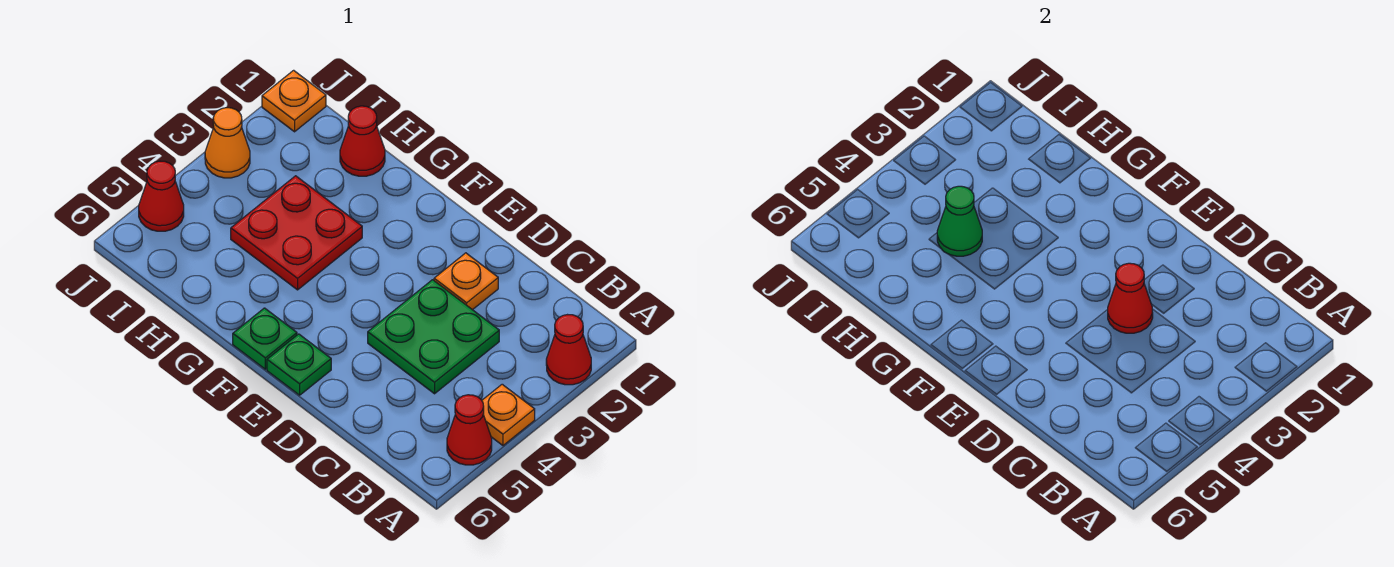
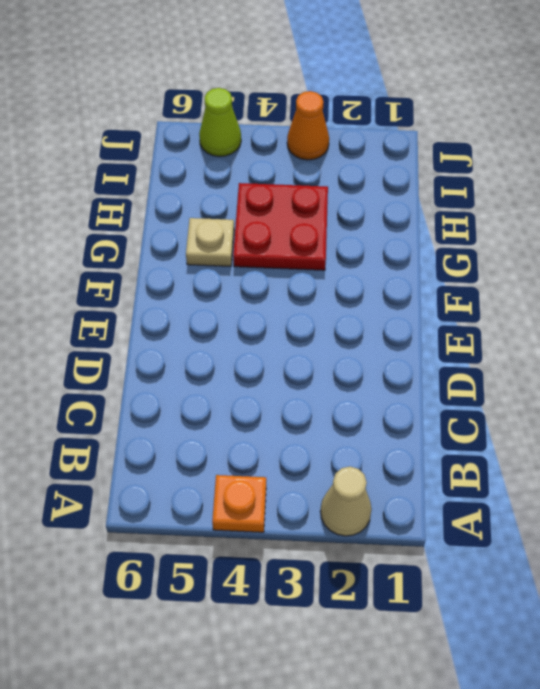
tan 1x1 cone [320,467,372,536] -> red 1x1 cone [546,315,591,385]
tan 1x1 plate [186,218,234,266] -> none
lime 1x1 cone [199,88,241,157] -> red 1x1 cone [139,161,184,231]
none -> red 1x1 cone [447,395,492,465]
none -> green 2x2 plate [368,280,499,394]
none -> orange 1x1 plate [434,253,498,310]

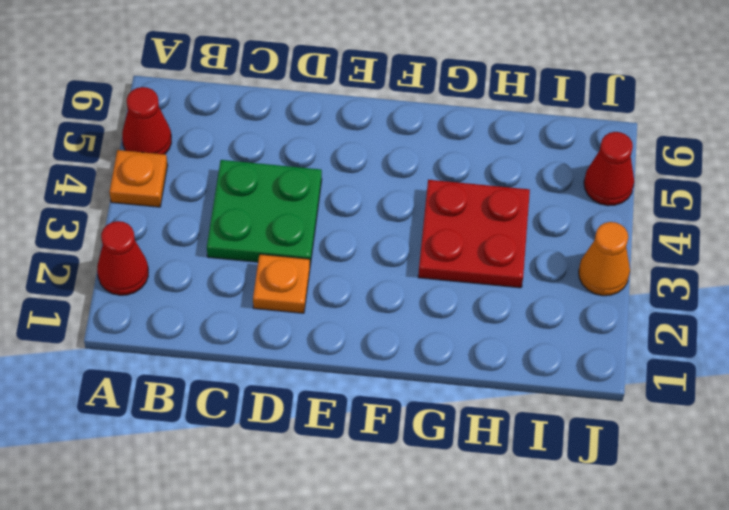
none -> green 1x1 plate [267,334,331,395]
none -> green 1x1 plate [233,308,297,369]
none -> red 1x1 cone [340,106,385,176]

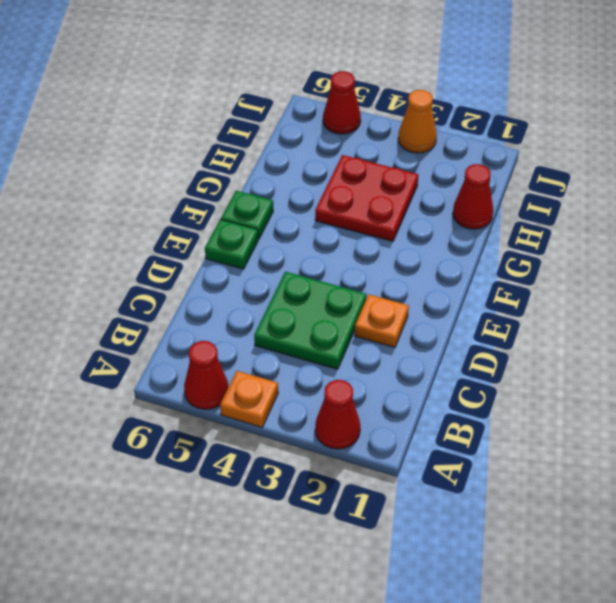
none -> orange 1x1 plate [262,70,326,132]
none -> red 1x1 cone [1108,263,1153,333]
none -> green 1x1 cone [937,186,982,256]

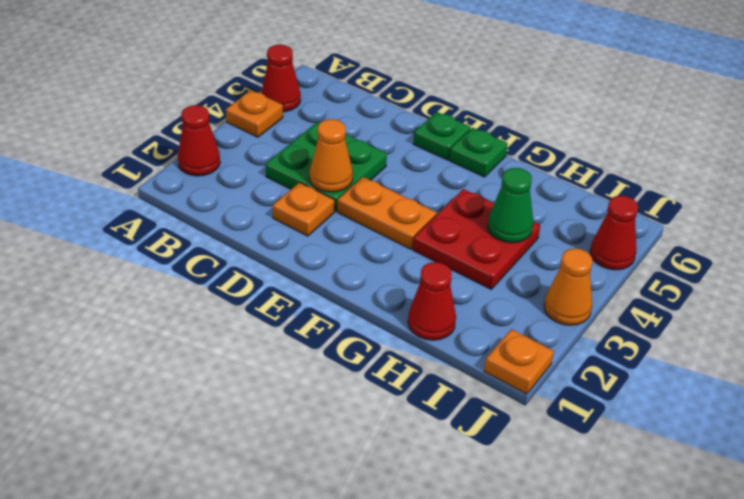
orange 1x1 cone [310,119,353,192] -> red 1x1 cone [1108,263,1153,333]
orange 1x2 plate [337,177,437,249] -> none

